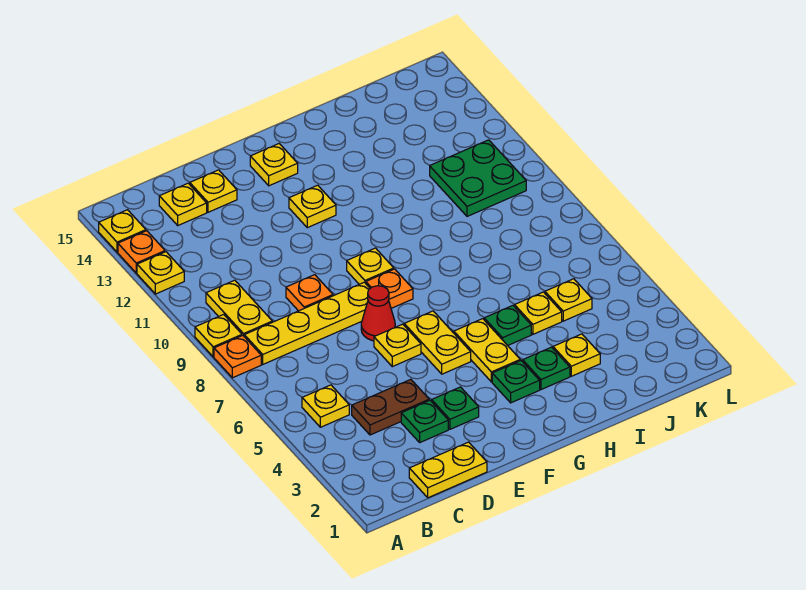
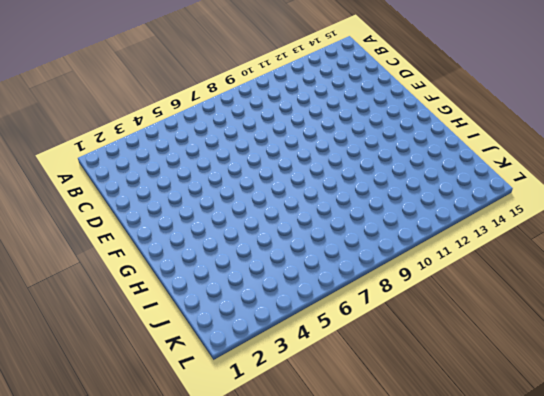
none -> orange 1x1 plate [214,336,261,378]
none -> yellow 1x1 plate [195,314,242,357]
none -> yellow 1x1 plate [137,252,184,294]
none -> orange 1x1 plate [118,231,165,273]

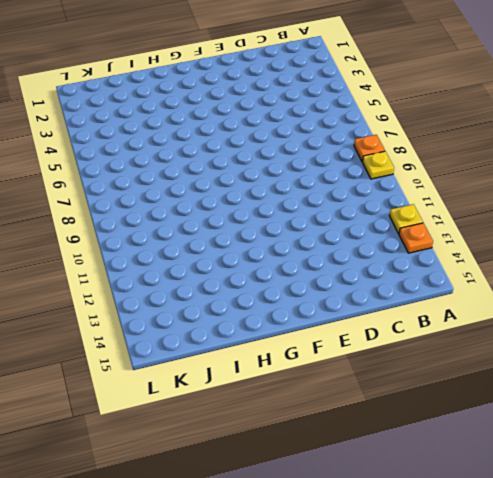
none -> yellow 1x1 plate [99,210,146,252]
none -> yellow 1x1 plate [302,385,349,427]
none -> yellow 1x4 plate [244,282,370,364]
none -> yellow 1x2 plate [206,280,272,336]

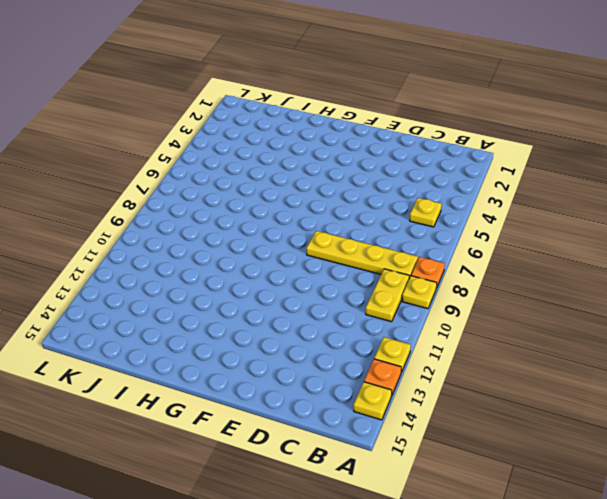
none -> yellow 1x2 plate [409,442,487,498]
none -> brown 1x2 plate [352,379,429,435]
none -> yellow 1x1 plate [159,183,207,225]
none -> green 1x1 plate [401,400,448,442]

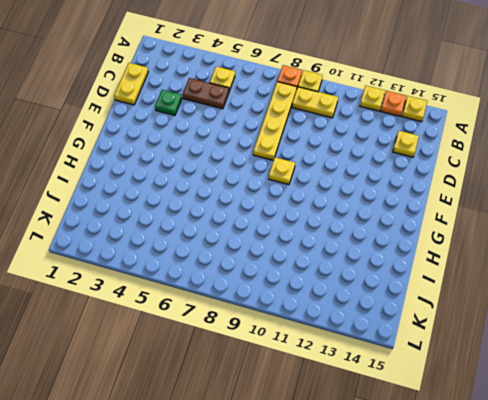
brown 1x2 plate [183,78,229,109] -> brown 1x2 plate turned to [352,379,429,435]
none -> orange 1x1 plate [286,275,333,311]
none -> yellow 1x1 plate [190,170,237,212]
none -> green 1x1 plate [432,387,479,429]
none -> yellow 1x1 plate [374,324,421,367]

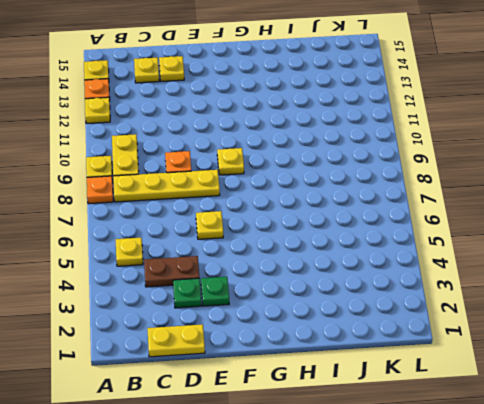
none -> red 1x1 cone [361,286,395,341]
none -> yellow 1x2 plate [404,311,471,374]
none -> orange 1x1 plate [366,269,413,308]
none -> yellow 1x1 plate [289,185,336,228]

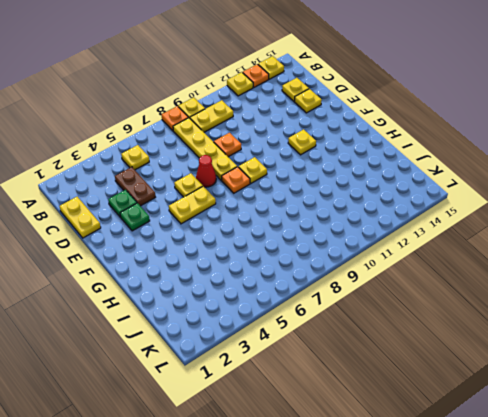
none -> yellow 1x1 plate [250,144,298,186]
none -> green 1x1 plate [492,361,540,403]
none -> yellow 1x2 plate [454,319,520,382]
none -> green 1x1 plate [523,347,570,390]

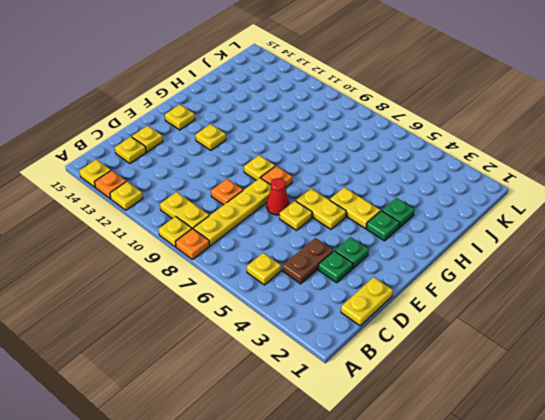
none -> green 1x1 plate [484,306,531,345]
none -> yellow 1x1 plate [553,334,600,376]
none -> yellow 1x1 plate [515,292,562,334]
none -> yellow 1x1 plate [545,279,592,321]

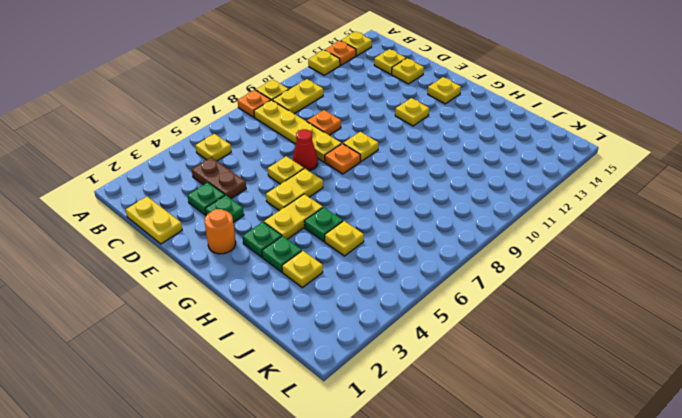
orange 1x1 round brick [204,209,236,254] -> none
none -> yellow 1x1 plate [545,279,592,321]
none -> green 2x2 plate [430,140,526,216]

